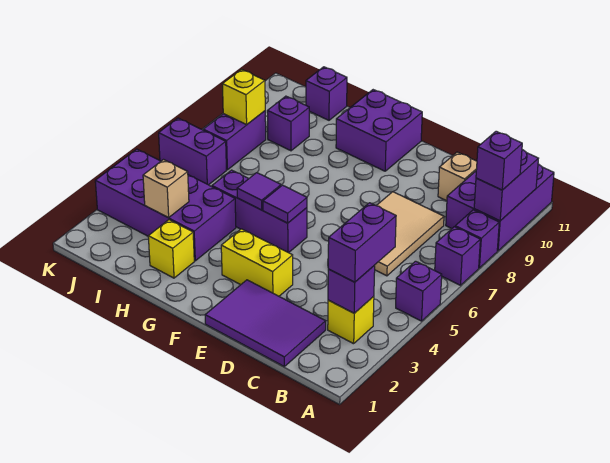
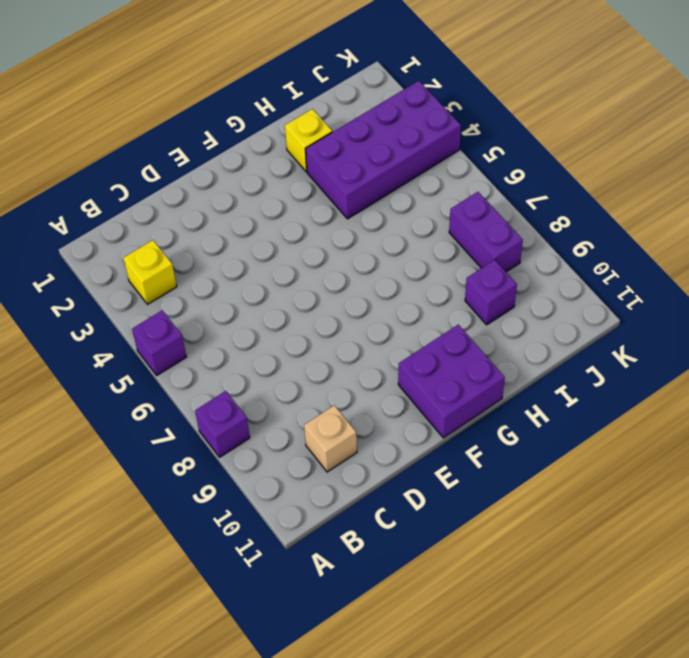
none -> purple 1x1 brick [435,227,480,285]
none -> purple 2x3 brick [446,164,554,251]
none -> purple 2x3 tile [205,280,326,366]

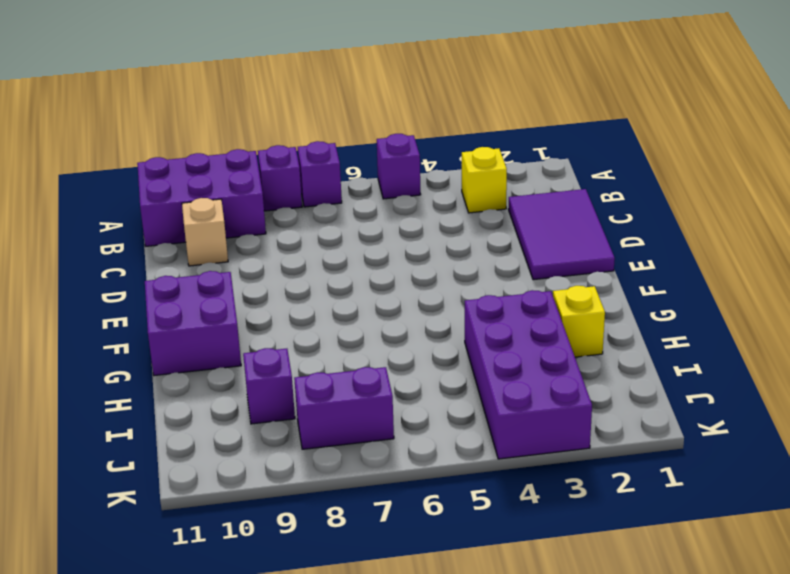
none -> tan 2x3 tile [375,192,444,276]
none -> yellow 1x2 brick [221,229,293,296]
none -> purple 1x3 brick [212,170,307,253]

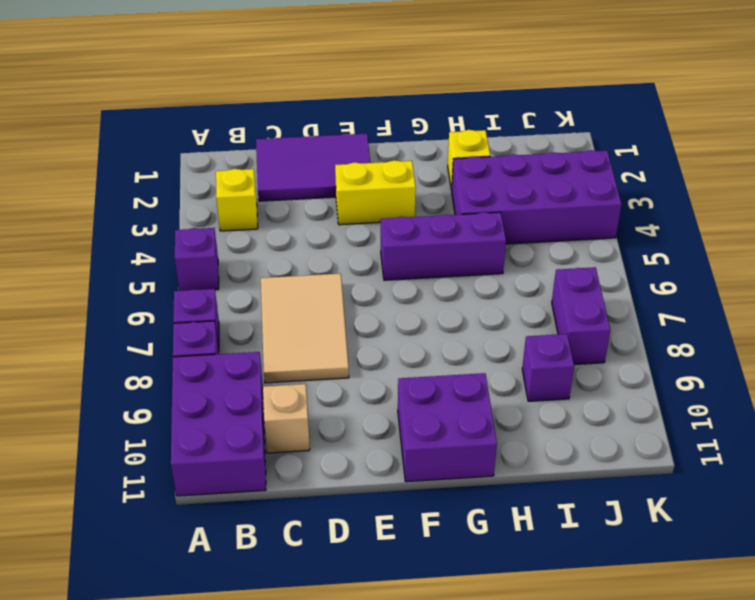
none -> purple 1x1 brick [306,67,347,120]
none -> purple 1x2 brick [159,118,226,185]
none -> purple 1x2 brick [474,150,538,221]

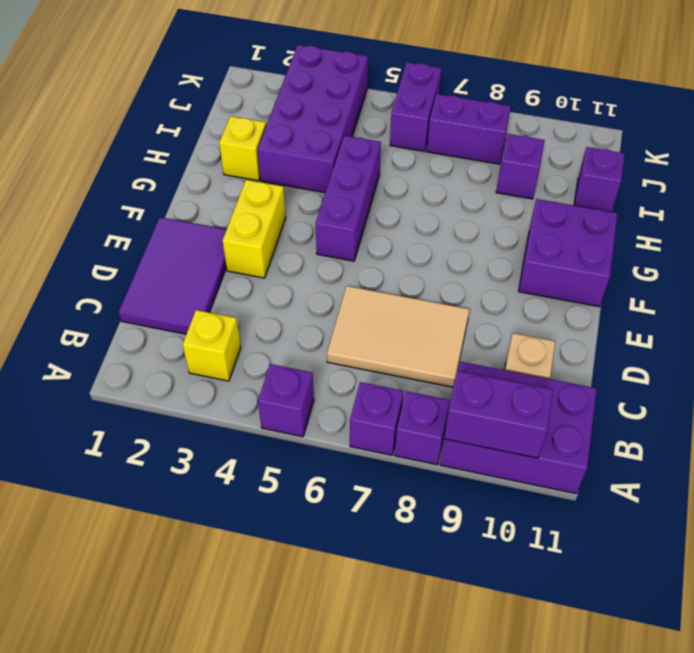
none -> purple 1x1 brick [328,265,375,313]
none -> purple 1x1 tile [263,185,307,223]
none -> purple 1x1 tile [237,173,281,210]

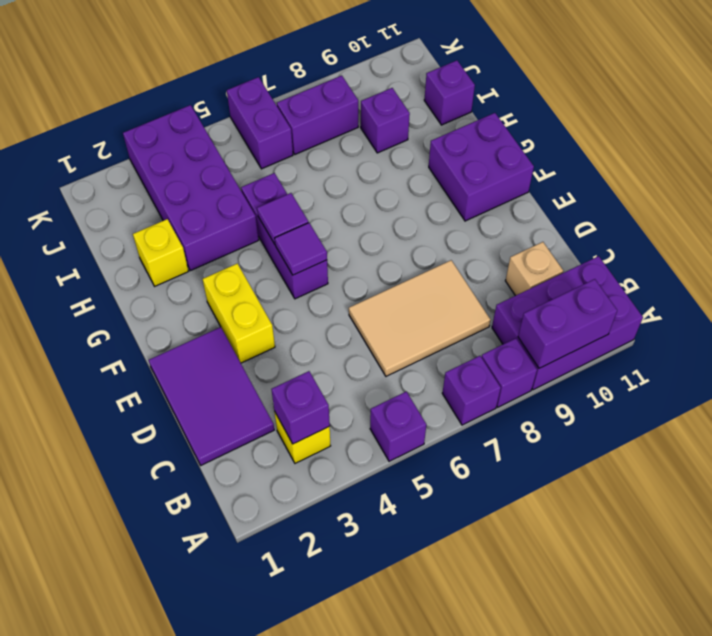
none -> tan 1x1 brick [143,160,189,218]
none -> yellow 1x1 brick [222,70,265,125]
none -> purple 1x1 brick [476,131,522,190]

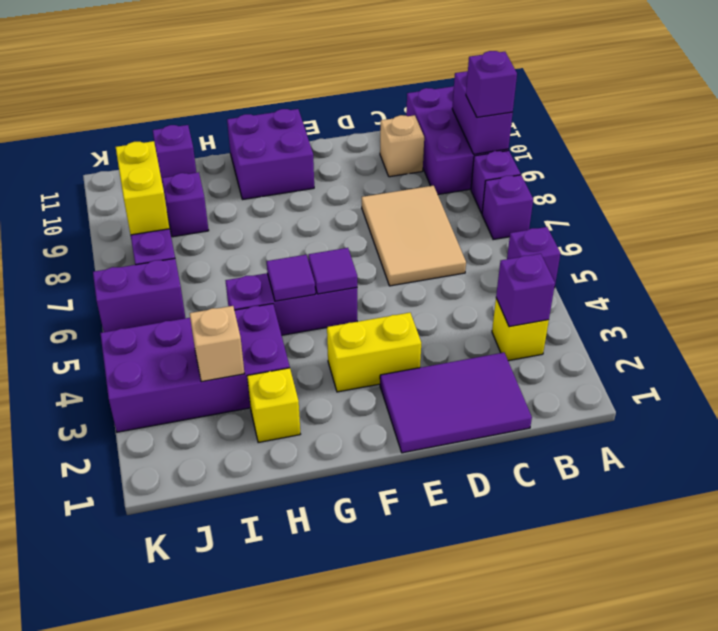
yellow 1x2 brick [116,141,170,235] -> yellow 1x1 brick [222,70,265,125]
none -> purple 1x2 brick [328,203,396,282]

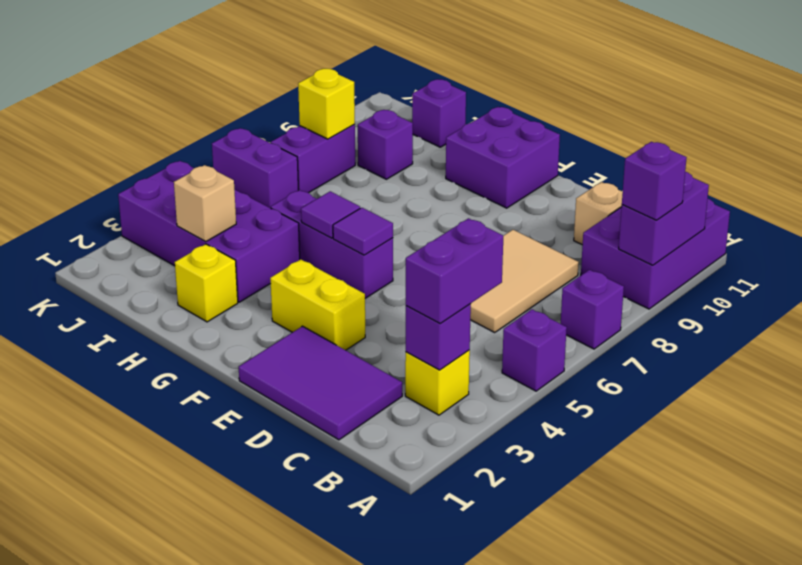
none -> purple 1x1 brick [455,210,499,268]

